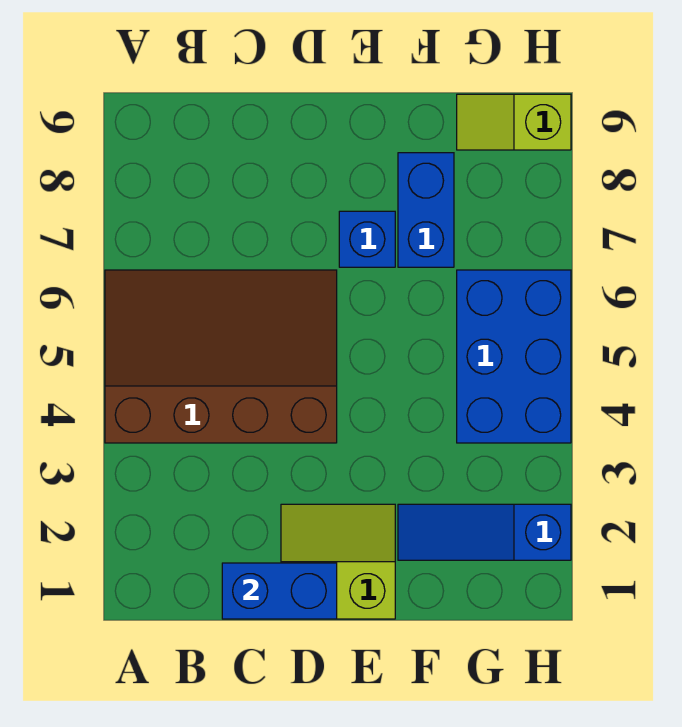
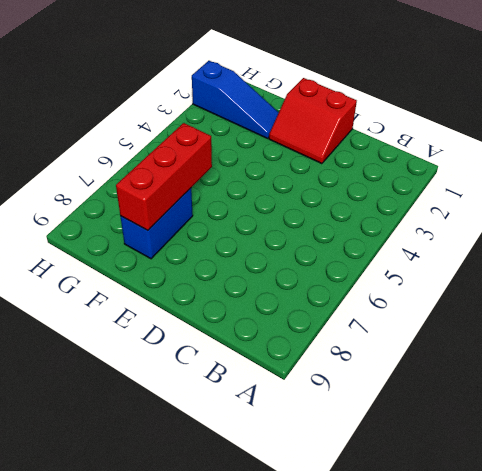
red 2x2 slope [269,78,357,164] -> lime 2x2 slope [281,504,395,619]
red 1x3 brick [116,123,212,230] -> none
none -> brown 3x4 slope [105,270,337,443]
none -> blue 1x1 brick [339,211,395,267]

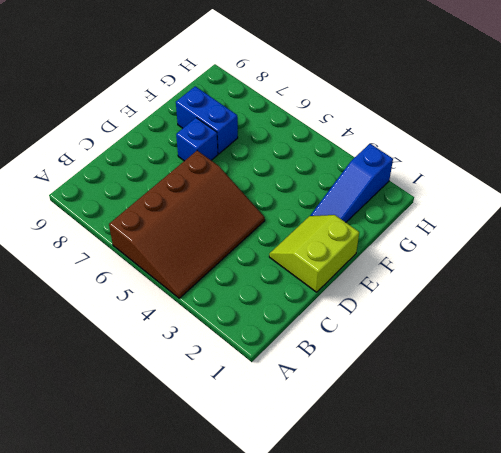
brown 3x4 slope [109,151,265,298] -> brown 3x4 slope turned to [105,270,337,443]
none -> blue 2x3 brick [457,270,571,443]
none -> lime 1x2 slope [457,94,571,150]

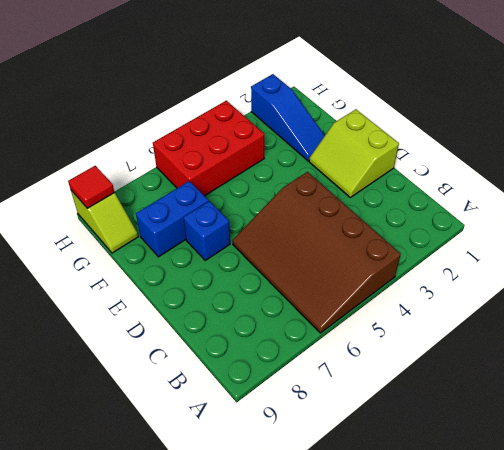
red 2x3 brick [153,101,264,196] -> blue 2x3 brick [457,270,571,443]
red 1x1 tile [68,166,114,208] -> none
none -> blue 1x2 brick [222,563,337,619]

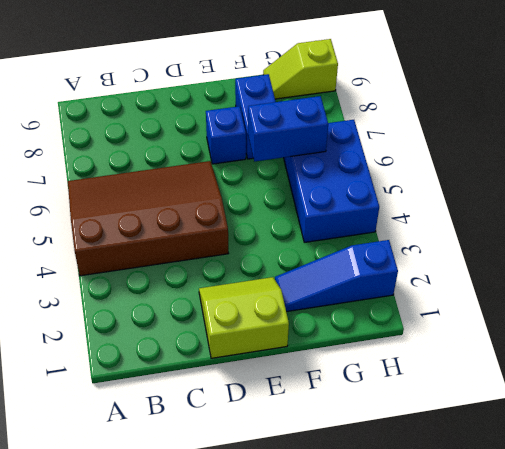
blue 1x2 brick [248,96,328,161] -> blue 1x2 brick moved to [222,563,337,619]

